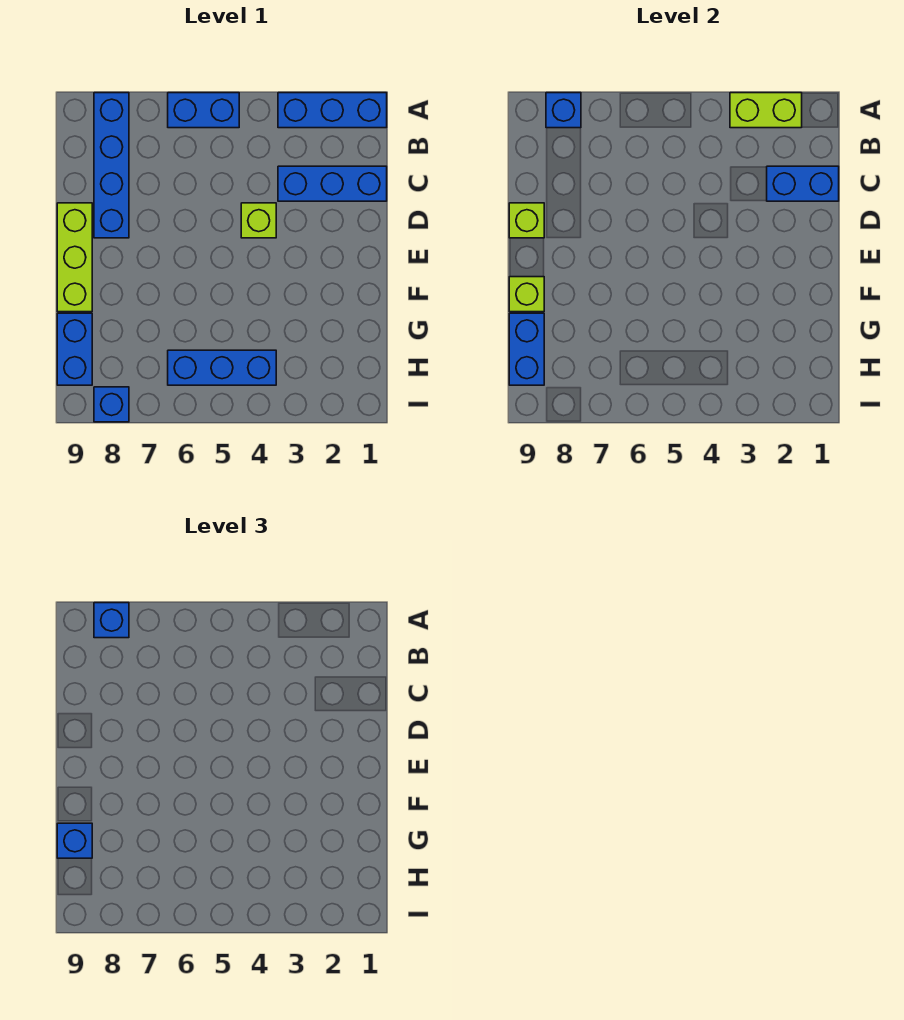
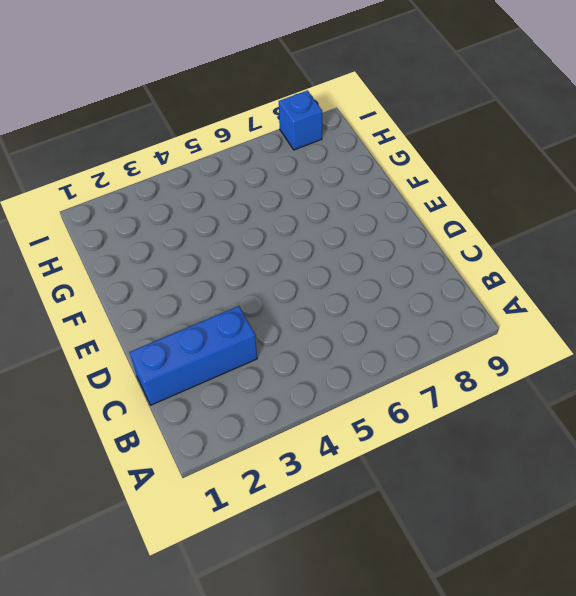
none -> blue 1x3 brick [278,93,387,128]
none -> blue 1x2 brick [168,93,239,128]
none -> blue 1x4 brick [94,93,129,238]

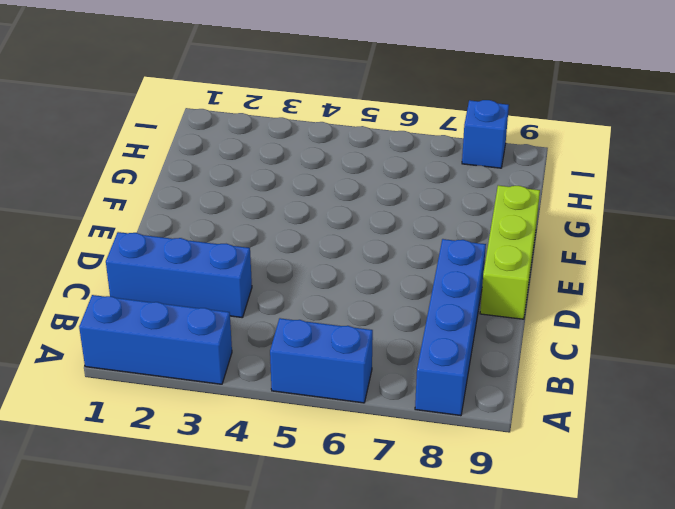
none -> lime 1x1 brick [241,203,276,238]
none -> blue 1x2 brick [57,313,92,385]
none -> blue 1x3 brick [168,350,276,385]

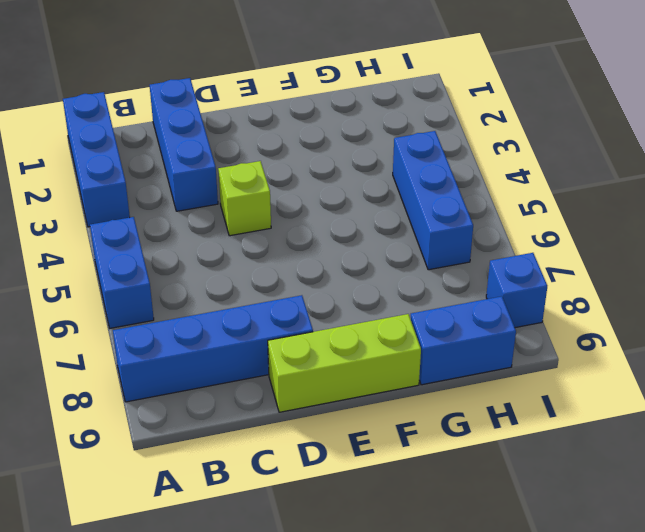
none -> lime 1x2 brick [730,93,802,128]
none -> blue 1x1 brick [546,93,581,128]
none -> blue 1x2 brick [767,166,839,201]

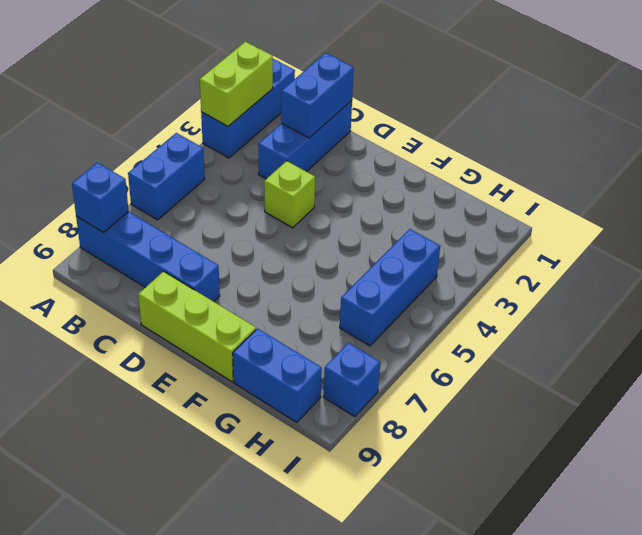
none -> lime 1x1 brick [509,203,544,238]
none -> lime 1x1 brick [509,277,544,312]
none -> blue 1x2 brick [509,313,544,385]

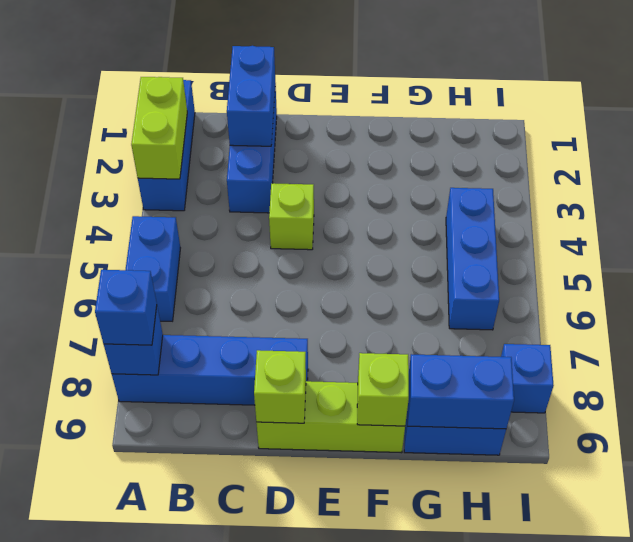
none -> blue 1x1 brick [57,823,92,858]

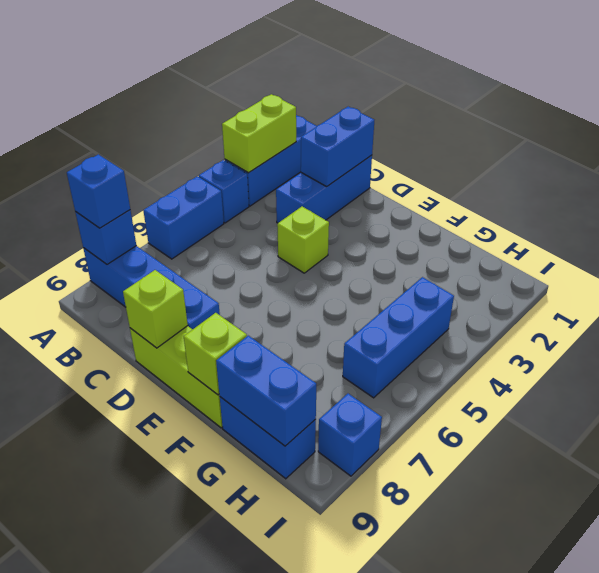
blue 1x1 brick [199,160,249,223] -> blue 1x1 brick moved to [57,823,92,858]

